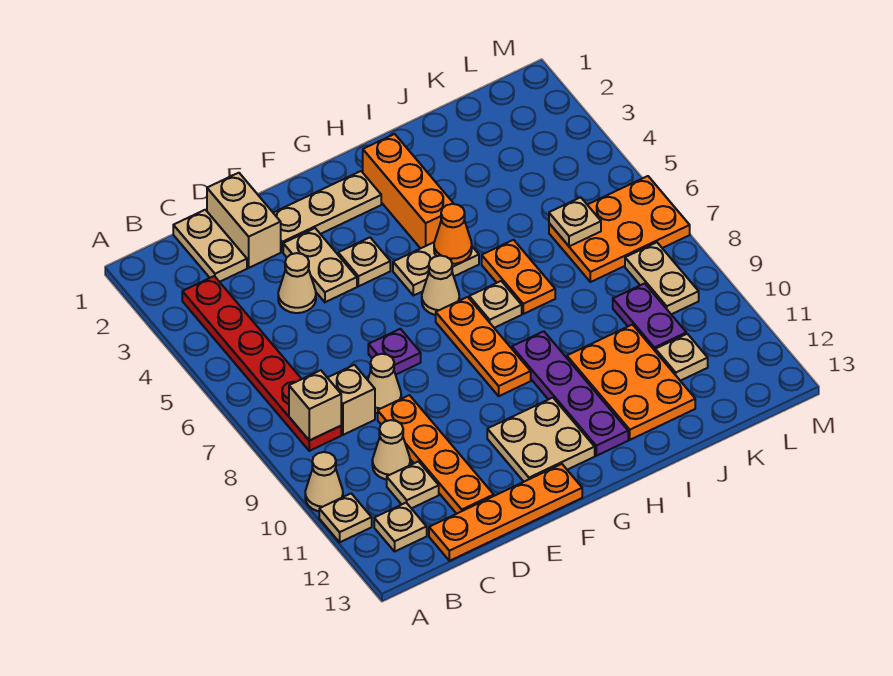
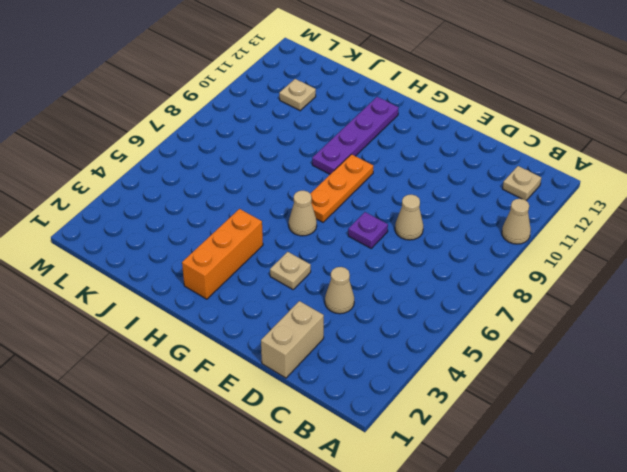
none -> tan 1x1 plate [319,494,372,542]
none -> red 1x6 plate [182,276,341,451]
none -> tan 1x2 plate [173,210,247,282]
none -> tan 1x1 brick [328,365,375,435]

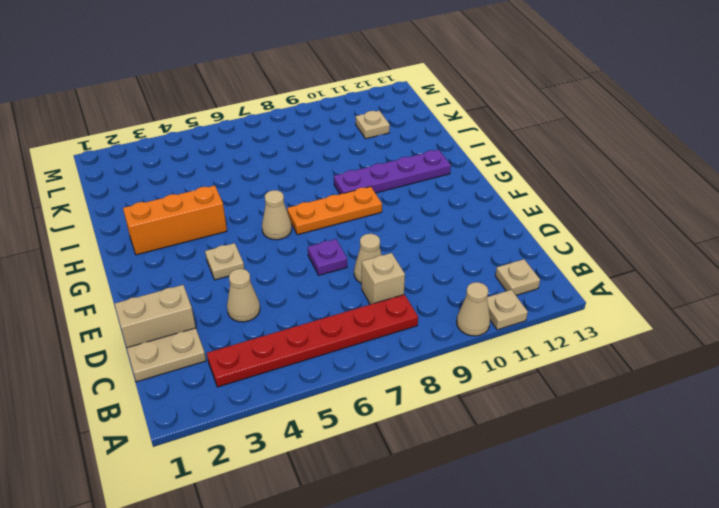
none -> tan 1x1 cone [372,420,410,479]
none -> tan 1x1 plate [387,461,439,508]
none -> orange 1x4 plate [429,464,582,561]
none -> orange 1x4 plate [378,395,494,514]

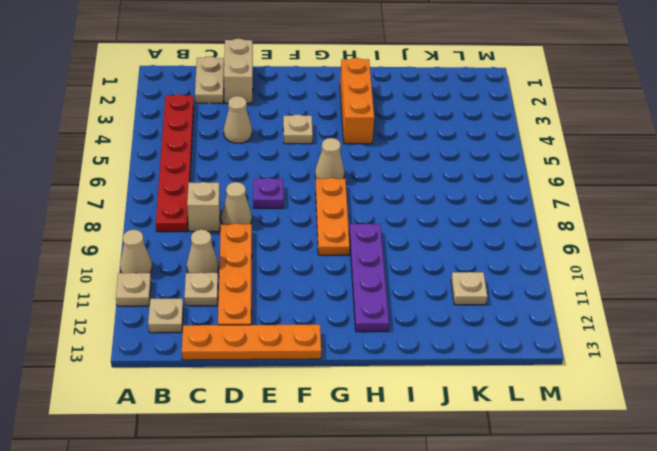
none -> tan 1x3 plate [274,171,381,252]
none -> tan 1x2 plate [283,228,357,302]
none -> tan 2x2 plate [487,398,595,482]
none -> tan 1x2 plate [393,242,479,296]

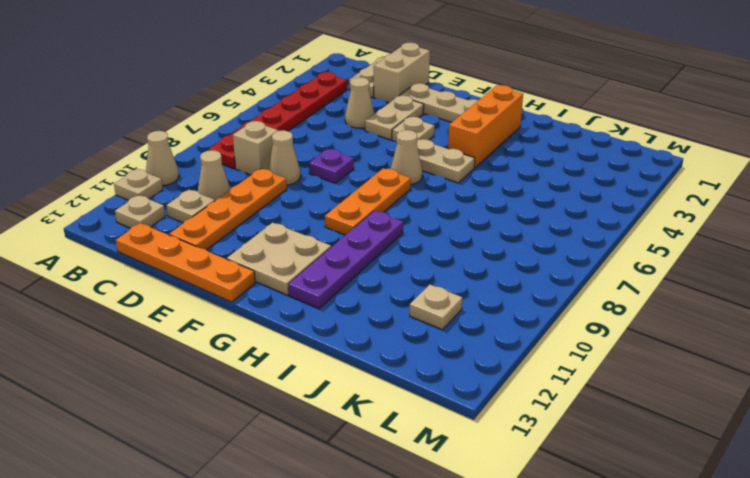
none -> tan 1x1 plate [469,281,522,328]
none -> orange 1x2 plate [482,240,555,314]
none -> orange 2x3 plate [567,325,695,440]
none -> orange 2x3 plate [549,176,690,282]

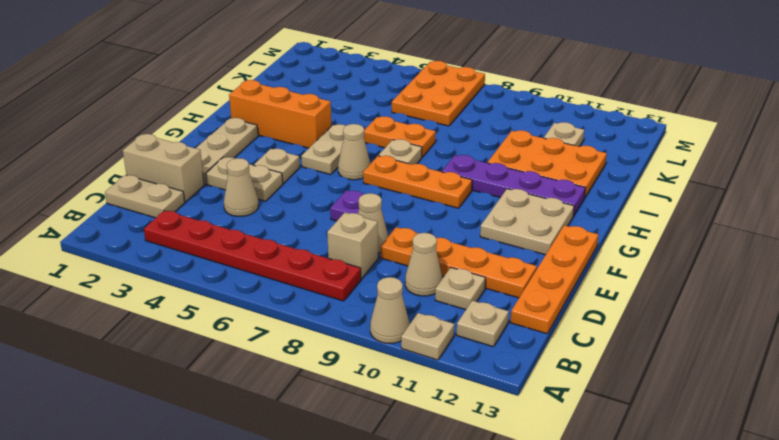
none -> purple 1x2 plate [613,283,686,350]
none -> tan 1x2 plate [625,242,699,314]
none -> tan 1x1 brick [289,370,341,440]
none -> orange 1x1 cone [434,204,472,264]

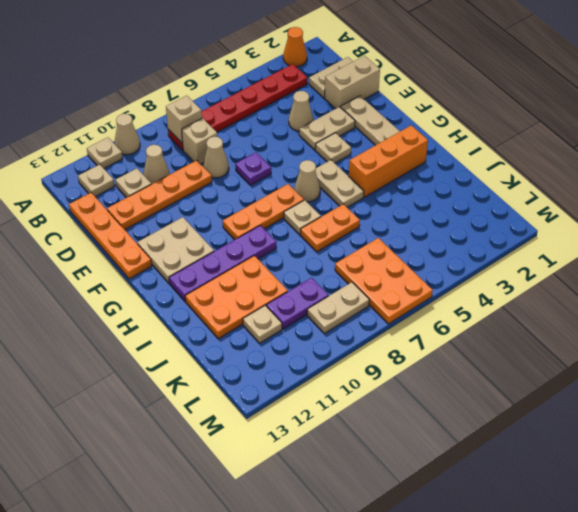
orange 1x1 cone [283,27,307,67] -> orange 1x1 cone moved to [434,204,472,264]
none -> tan 1x1 plate [549,197,601,246]

